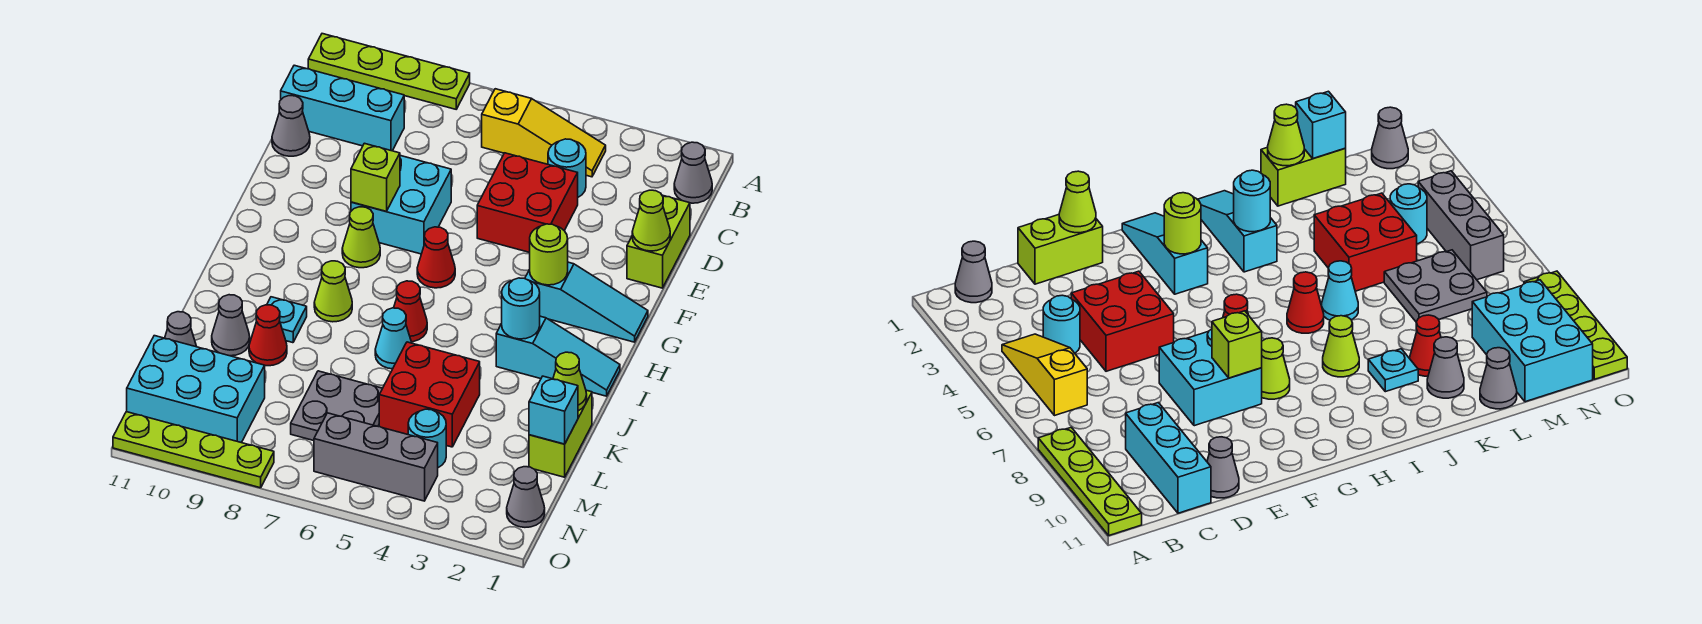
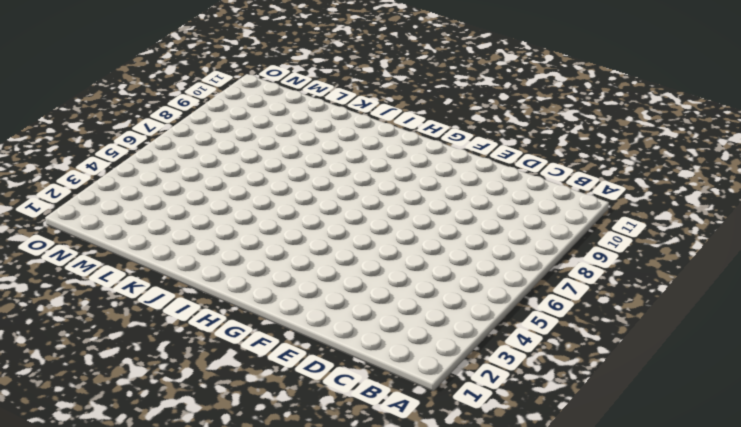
none -> lime 1x4 plate [308,34,470,109]
none -> grey 1x1 cone [674,142,712,203]
none -> yellow 1x3 slope [482,89,606,177]
none -> cyan 1x1 round brick [548,139,586,197]

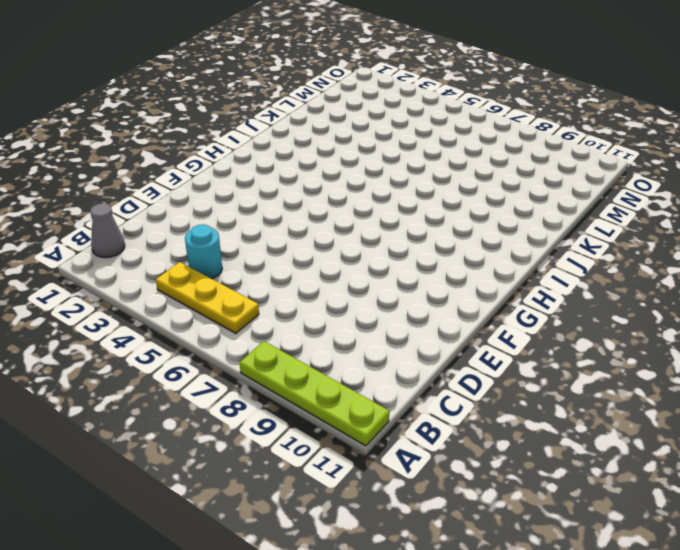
yellow 1x3 plate [156,262,259,333] -> yellow 1x3 slope [482,89,606,177]
none -> cyan 1x3 brick [281,65,404,151]
none -> lime 1x2 brick [627,195,690,288]
none -> red 2x2 brick [477,153,578,252]
none -> grey 1x1 cone [272,96,310,156]

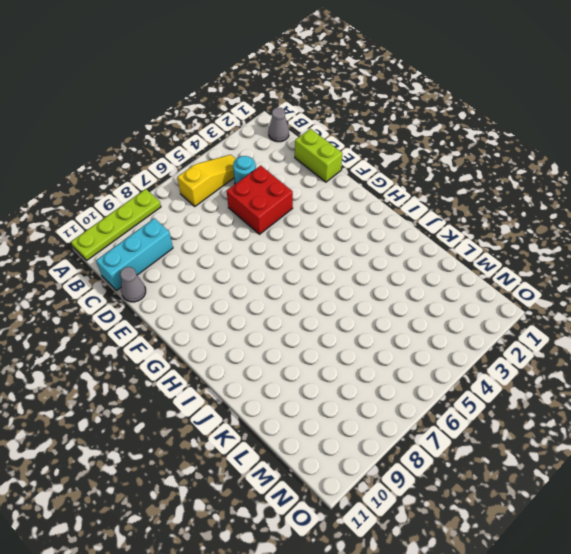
none -> cyan 2x2 brick [351,156,451,254]
none -> cyan 1x3 slope [525,262,648,342]
none -> red 1x1 cone [417,227,455,288]
none -> lime 1x1 cone [342,207,380,268]

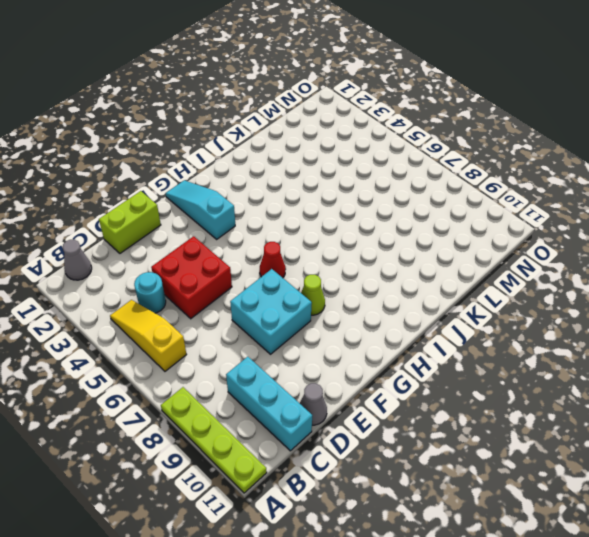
none -> cyan 1x3 slope [496,316,620,396]
none -> red 1x1 cone [394,281,427,342]
none -> lime 1x1 cone [314,261,352,322]
none -> cyan 1x1 cone [375,308,412,369]

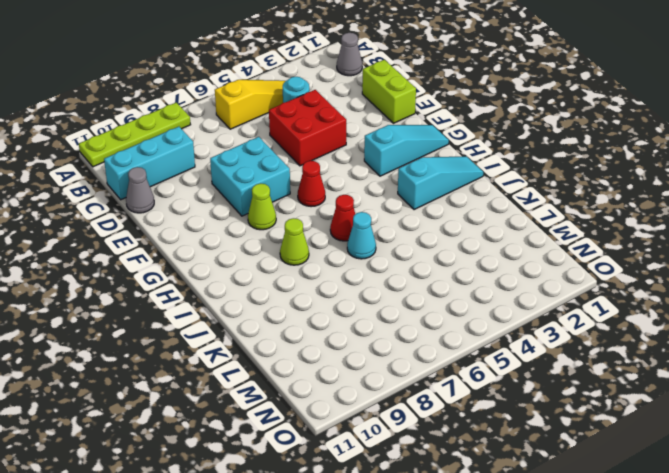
none -> cyan 1x1 plate [267,297,307,343]
none -> lime 1x2 brick [529,390,592,477]
none -> red 2x2 brick [379,342,480,447]
none -> red 1x1 cone [249,305,287,366]

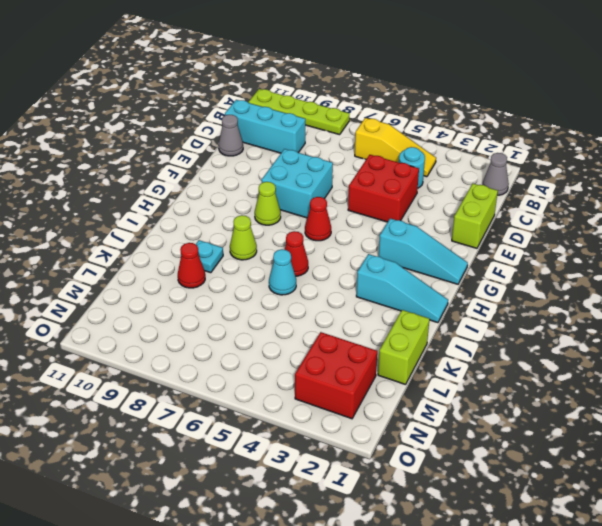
red 2x2 brick [295,332,377,419] -> red 2x2 brick moved to [379,342,480,447]
none -> grey 1x1 cone [212,295,250,356]
none -> grey 2x2 plate [291,371,382,441]
none -> grey 1x1 cone [165,312,197,347]
none -> cyan 1x1 round brick [408,409,446,468]

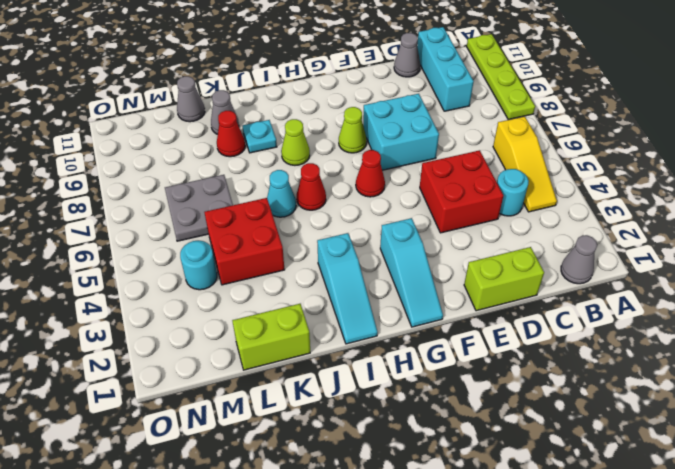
none -> cyan 2x3 brick [127,336,265,443]
none -> grey 1x1 cone [507,467,545,527]
none -> grey 1x3 brick [314,413,438,501]
none -> lime 1x4 plate [113,412,274,488]

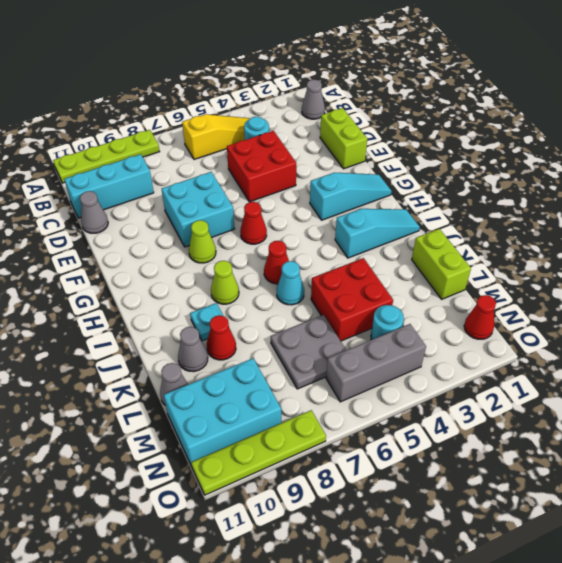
red 1x1 cone [464,295,496,339] -> grey 1x1 cone [507,467,545,527]
none -> lime 1x1 cone [632,190,670,251]
none -> lime 1x1 brick [351,143,400,211]
none -> lime 1x1 round brick [529,224,568,285]
none -> cyan 1x1 round brick [501,278,540,339]

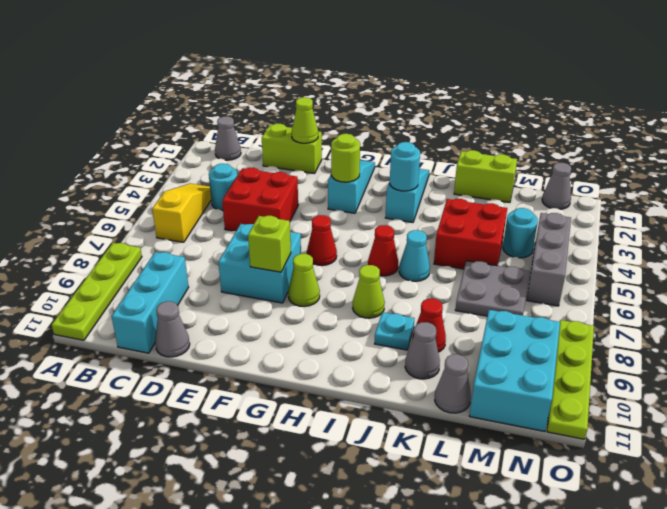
none -> lime 1x1 cone [553,352,587,411]
none -> cyan 1x1 brick [529,376,578,444]

